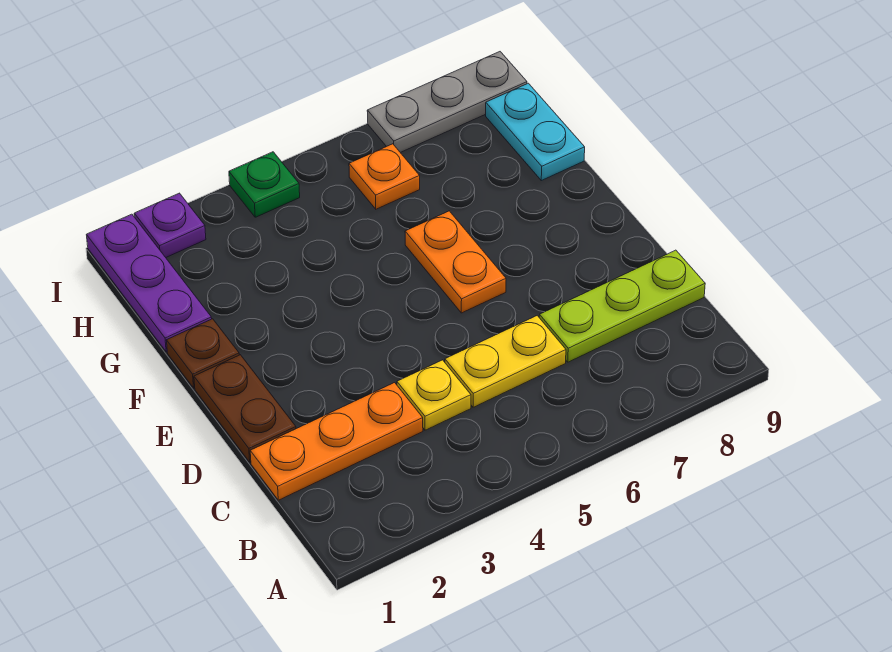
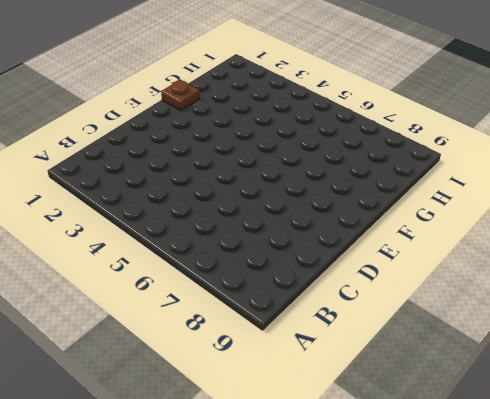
none -> orange 1x3 plate [250,383,423,500]
none -> yellow 1x1 plate [397,360,471,430]
none -> yellow 1x2 plate [445,316,566,407]

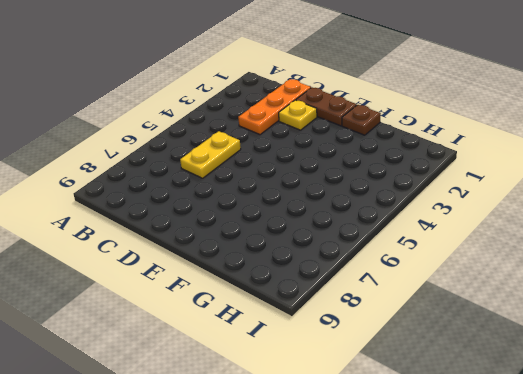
yellow 1x1 plate [279,100,317,130] -> yellow 1x1 plate moved to [397,360,471,430]
none -> lime 1x3 plate [539,250,705,362]
none -> orange 1x2 plate [405,211,506,313]
none -> purple 1x3 plate [87,214,212,352]

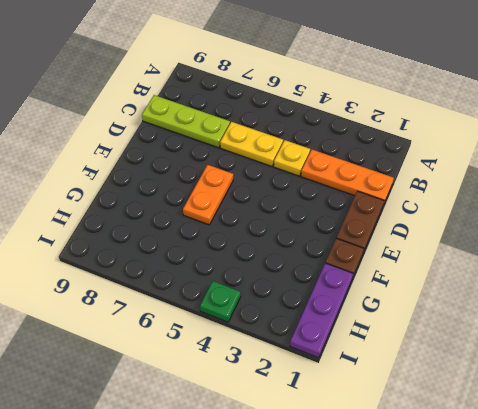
none -> cyan 1x2 plate [486,83,585,181]
none -> orange 1x1 plate [349,144,420,209]
none -> purple 1x1 plate [134,193,206,257]

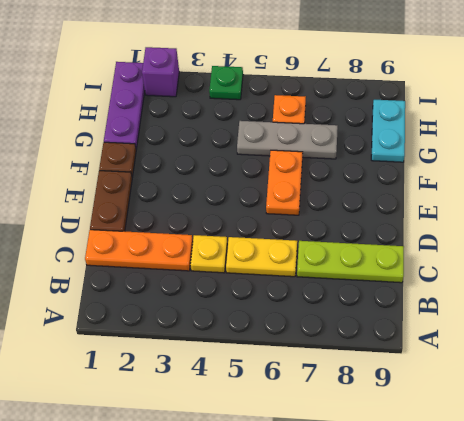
grey 1x3 plate [237,121,338,159] -> grey 1x3 plate moved to [367,52,527,153]
purple 1x1 brick [142,47,179,97] -> purple 1x1 plate [134,193,206,257]

